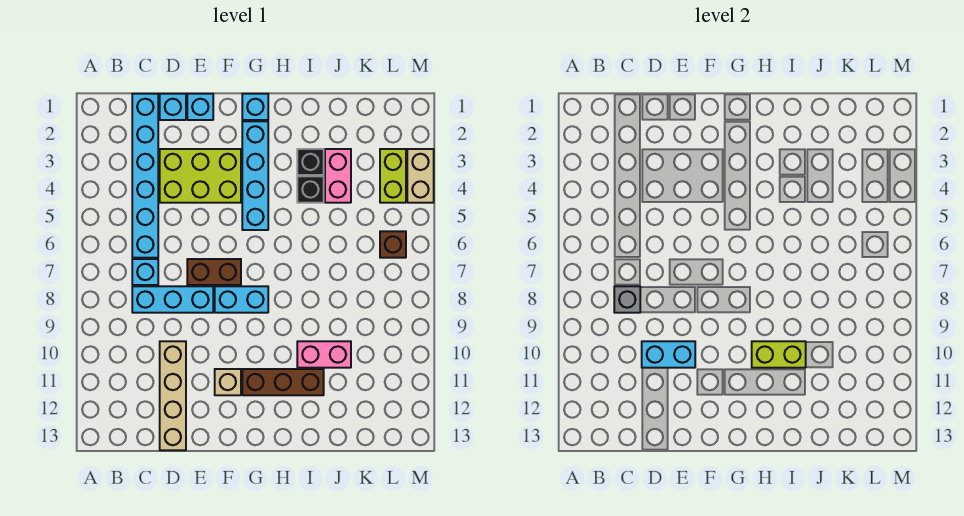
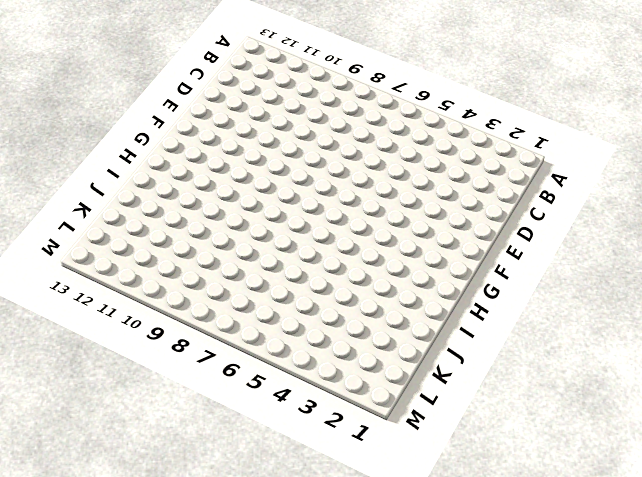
none -> cyan 1x6 brick [132,94,158,258]
none -> cyan 1x1 brick [132,259,158,285]
none -> cyan 1x3 brick [132,286,213,313]

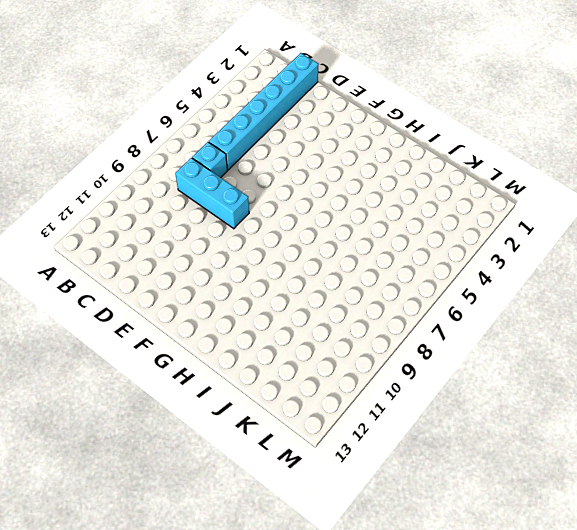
none -> cyan 1x1 brick [160,94,186,120]
none -> lime 2x3 brick [160,149,241,203]
none -> tan 1x4 brick [160,341,186,450]

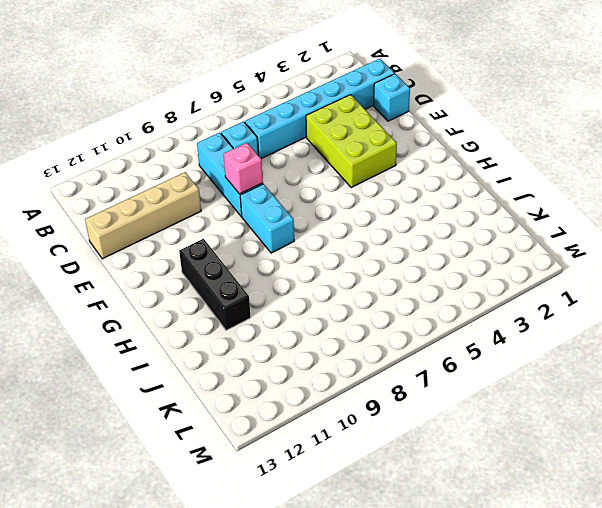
pink 1x1 brick [223,143,263,194] -> none
black 1x3 brick [179,239,251,330] -> brown 1x3 brick [242,369,324,395]
none -> cyan 1x1 brick [187,94,213,120]
none -> brown 1x2 brick [187,259,241,285]
none -> tan 1x1 brick [215,369,241,395]

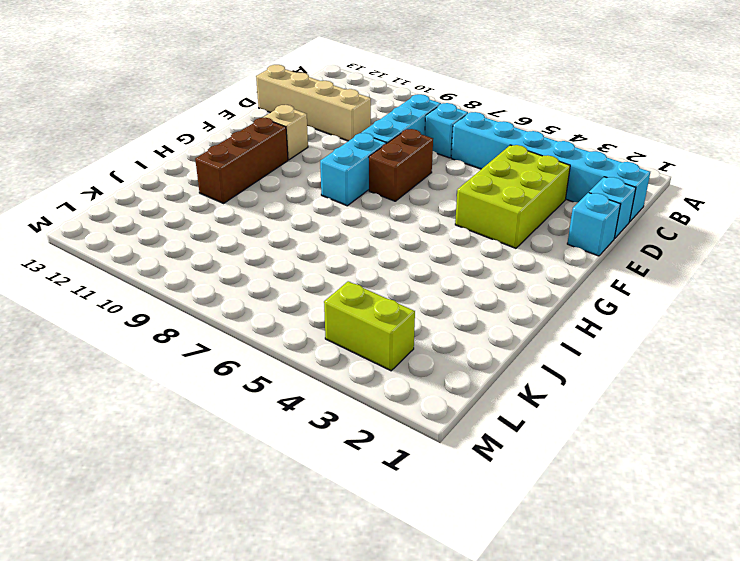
none -> cyan 1x1 brick [242,94,268,120]
none -> cyan 1x4 brick [242,121,268,230]
none -> black 1x1 brick [297,149,324,175]

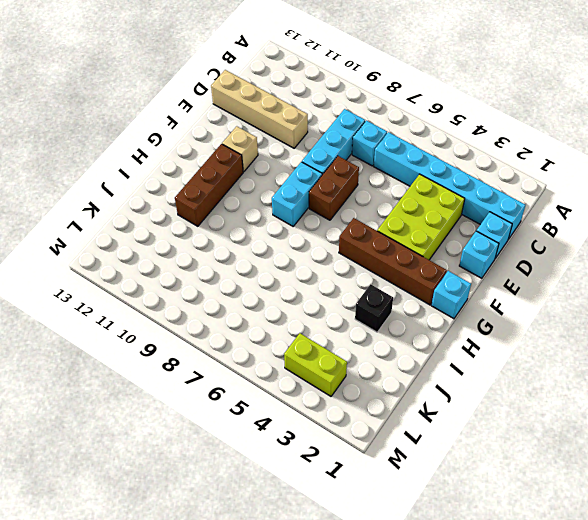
brown 1x4 brick [339,218,447,305] -> cyan 1x4 brick [242,121,268,230]
none -> black 1x1 brick [297,176,324,203]
none -> pink 1x2 brick [297,341,351,368]
none -> pink 1x2 brick [325,149,351,203]

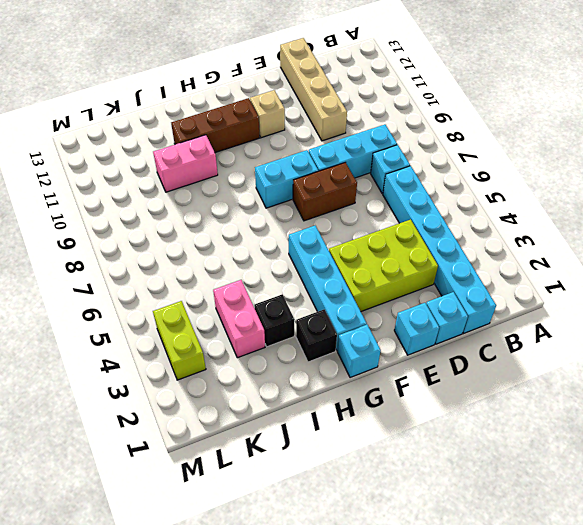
black 1x1 brick [296,309,337,362] -> black 1x1 brick moved to [297,176,324,203]
none -> brown 1x1 brick [380,231,406,258]
none -> tan 1x2 brick [407,149,434,203]
none -> grey 1x1 brick [614,286,640,313]

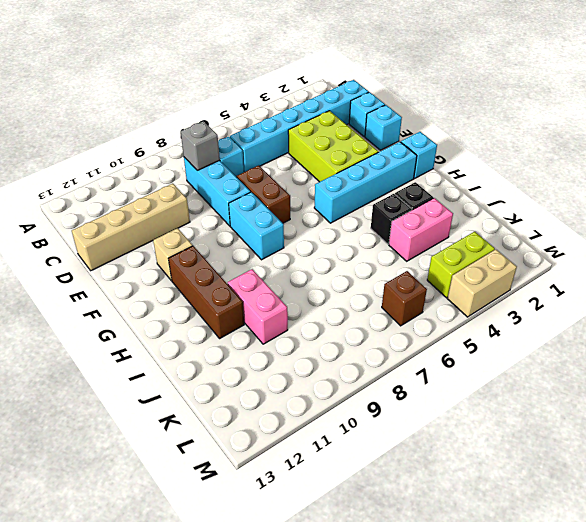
none -> cyan 1x2 brick [642,341,695,368]
none -> lime 1x2 brick [752,341,806,368]

